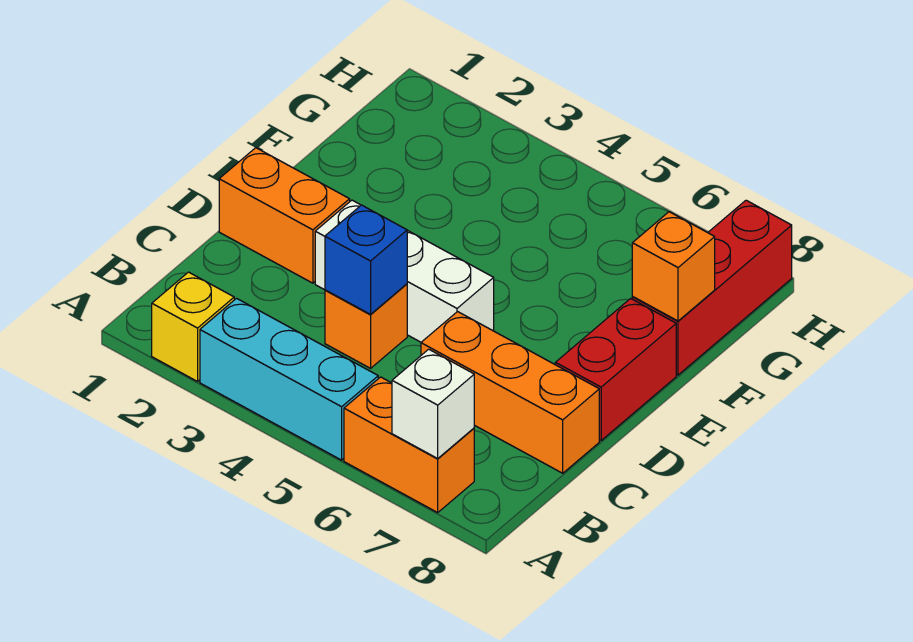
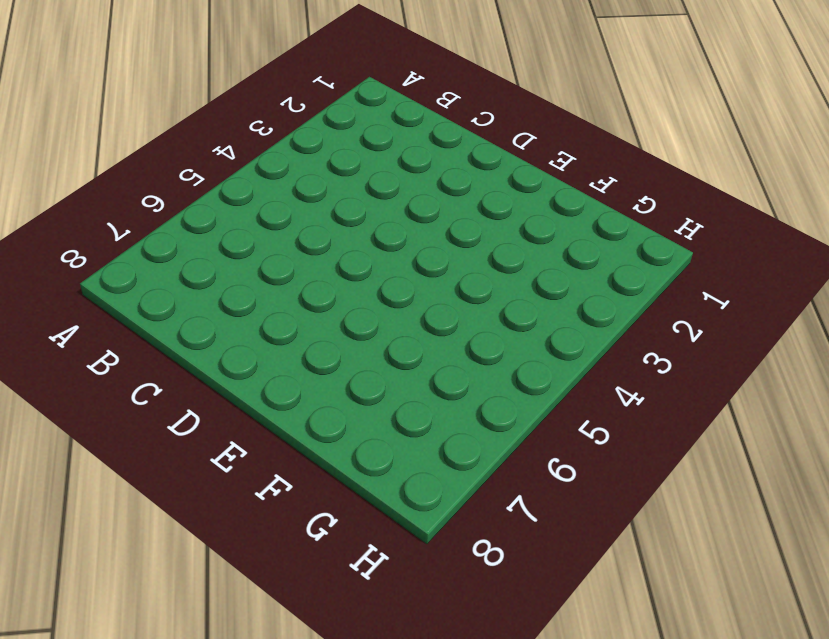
none -> yellow 1x1 brick [152,272,234,381]
none -> cyan 1x3 brick [200,298,378,460]
none -> orange 1x2 brick [344,377,474,512]

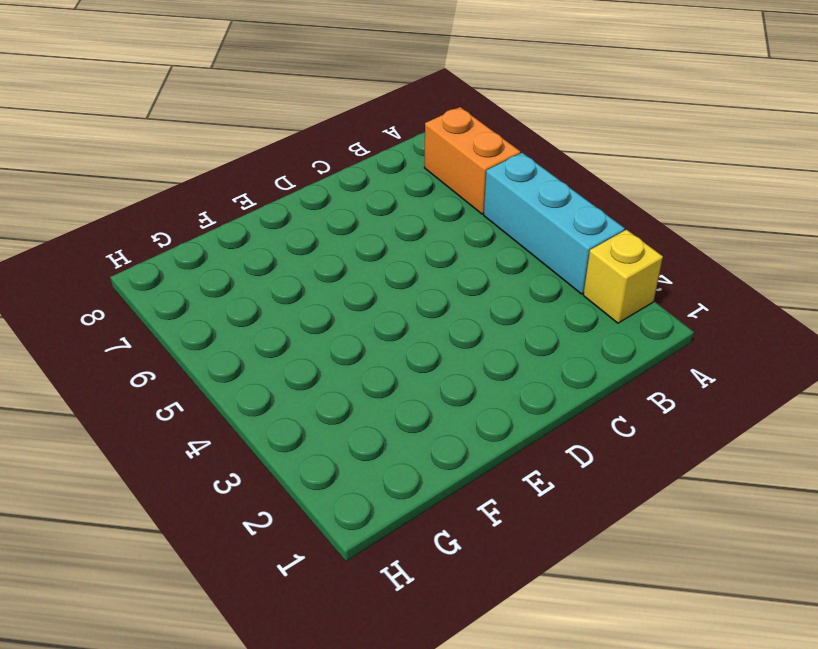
none -> orange 1x1 brick [325,284,407,368]
none -> orange 1x3 brick [421,312,599,473]
none -> orange 1x2 brick [219,148,350,283]

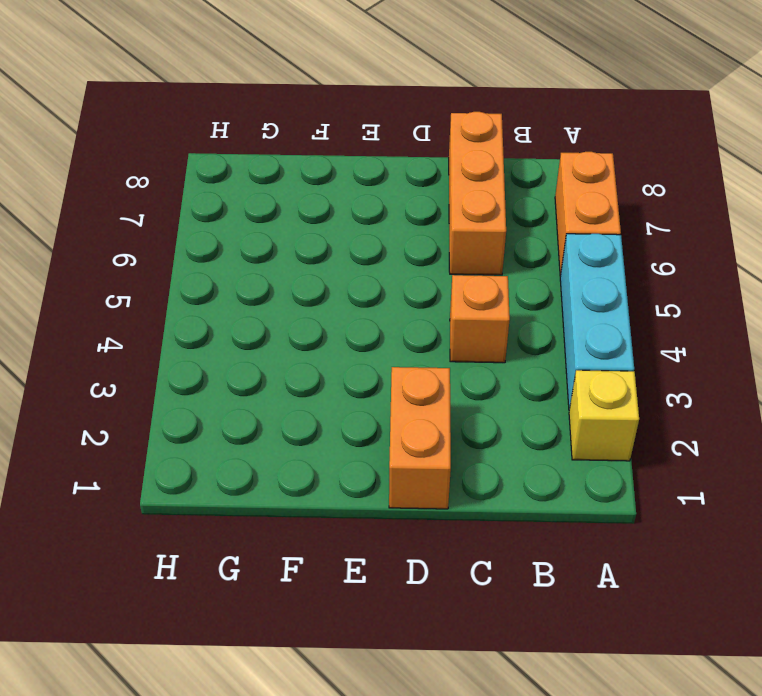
none -> white 1x3 brick [315,200,494,342]
none -> red 1x2 brick [555,299,676,440]
none -> red 1x3 brick [632,200,792,375]

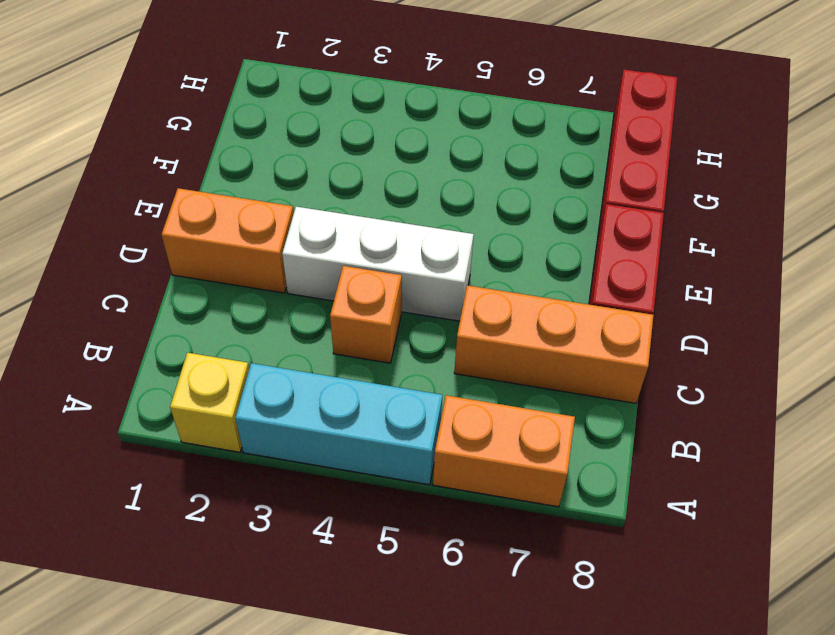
none -> white 1x1 brick [392,349,474,458]
none -> blue 1x1 brick [325,205,407,314]
none -> orange 1x1 brick [632,212,715,321]

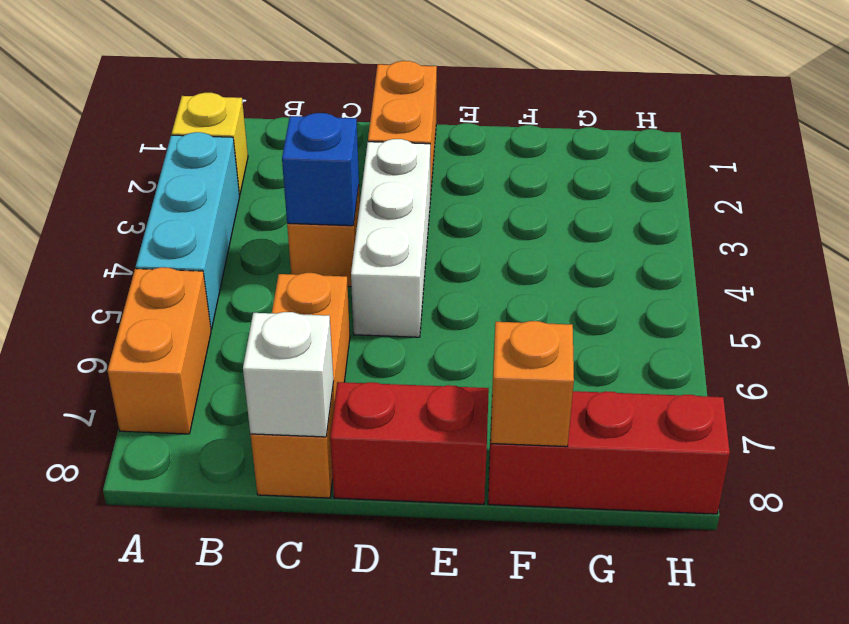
white 1x1 brick [243,312,334,437] -> white 1x1 brick moved to [392,349,474,458]

